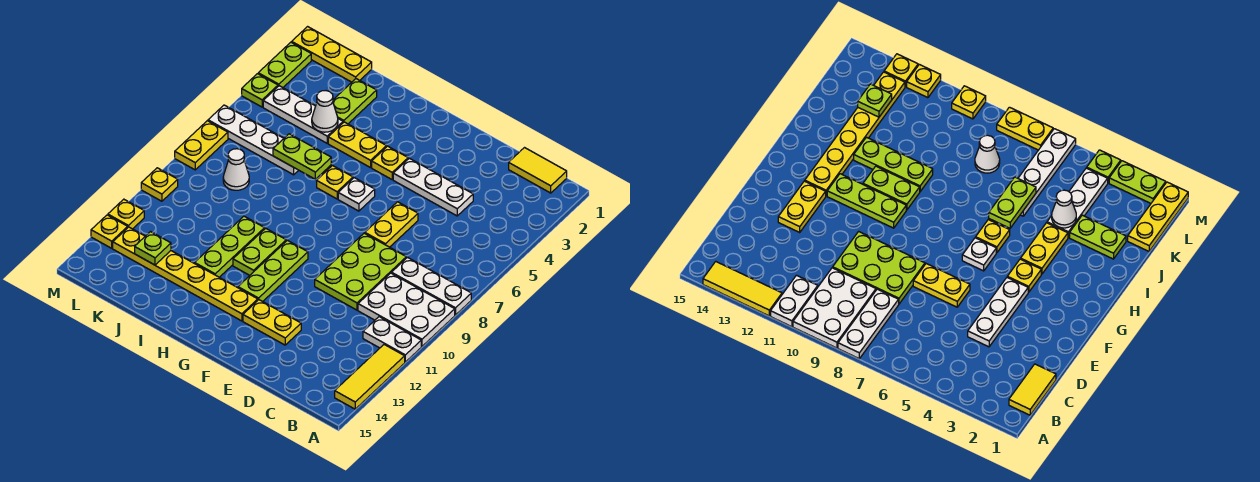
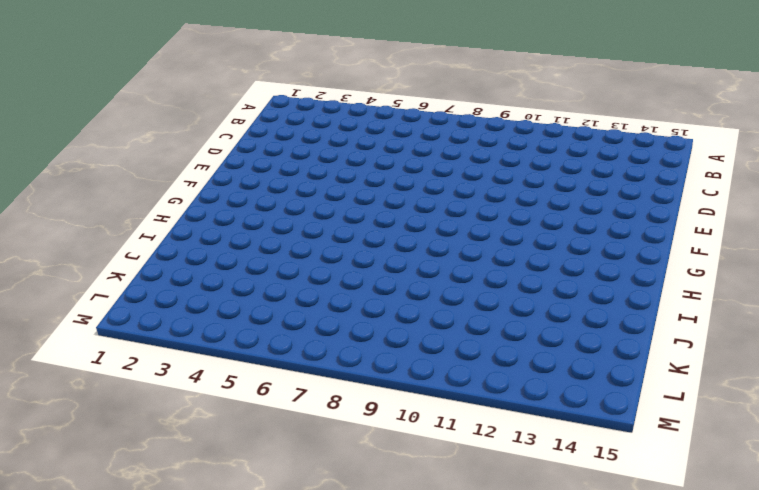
none -> white 1x3 plate [392,257,471,315]
none -> white 2x3 plate [358,273,455,346]
none -> white 1x2 plate [363,317,421,362]
none -> yellow 1x3 tile [335,345,405,409]

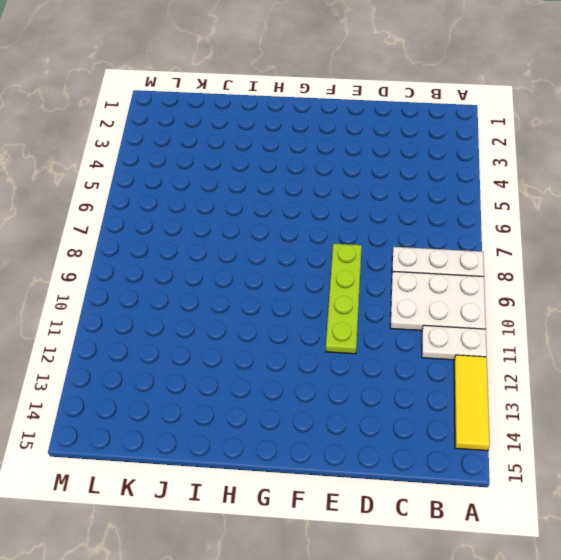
lime 1x4 plate [326,244,362,354] -> lime 2x3 plate [315,233,406,310]
none -> yellow 1x2 tile [509,148,567,193]
none -> white 1x3 plate [393,158,473,216]
none -> yellow 1x2 plate [365,202,418,247]
none -> yellow 1x2 plate [243,300,301,345]

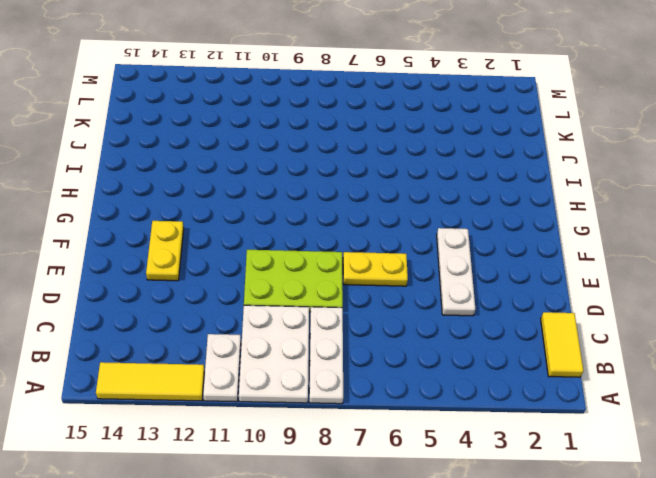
none -> yellow 1x1 plate [372,146,408,179]
none -> white 1x1 plate [338,178,375,211]
none -> lime 1x3 plate [238,240,308,302]
none -> yellow 1x6 plate [113,227,258,321]

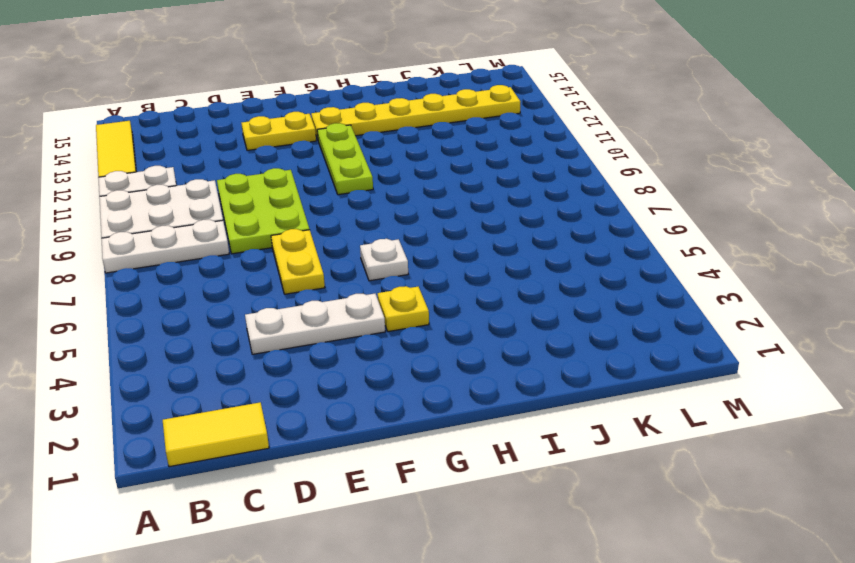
none -> yellow 1x2 plate [328,122,387,168]
none -> yellow 1x1 plate [317,166,353,199]
none -> lime 1x2 plate [233,228,286,275]
none -> lime 1x3 plate [195,216,265,277]

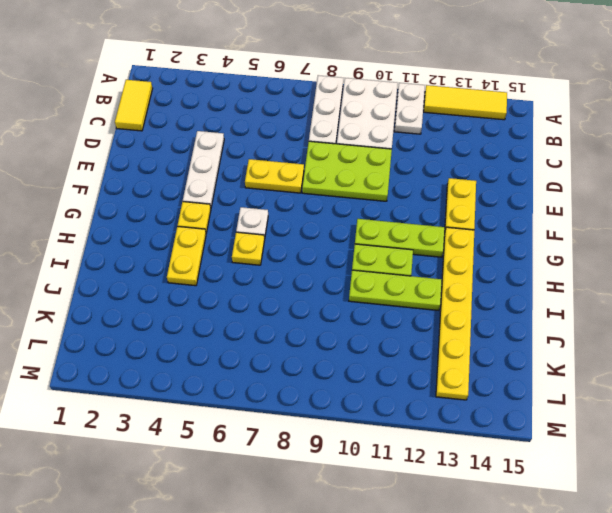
none -> lime 1x2 plate [333,79,377,124]
none -> white 1x3 plate [263,86,343,143]
none -> white 1x4 plate [208,105,299,175]
none -> yellow 1x3 plate [292,27,372,82]

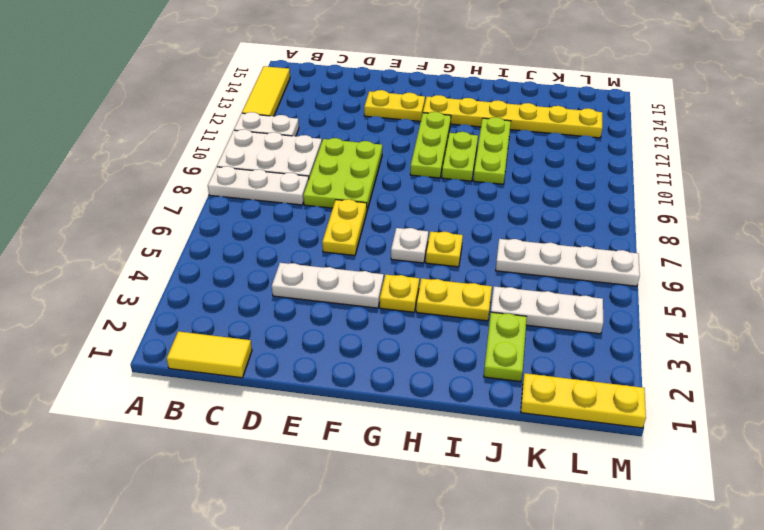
none -> white 1x1 cone [223,149,249,190]
none -> lime 1x2 plate [258,42,311,88]
none -> lime 1x1 plate [242,74,278,107]
none -> yellow 1x2 plate [175,121,228,170]

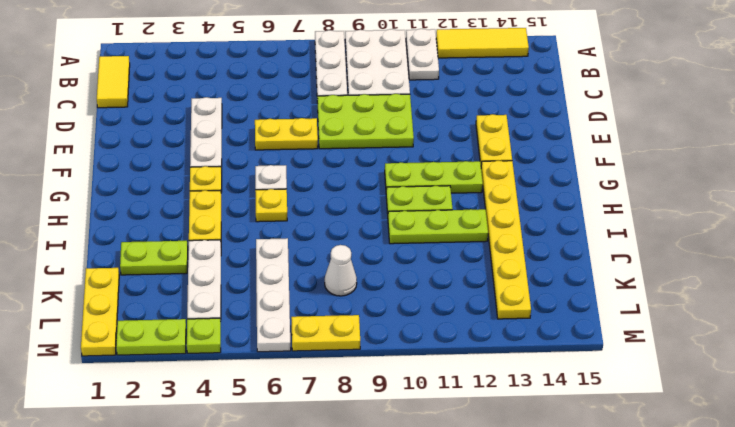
none -> yellow 1x1 plate [141,168,178,201]
none -> yellow 1x1 plate [108,199,144,229]
none -> yellow 1x1 plate [91,215,128,248]
none -> lime 1x2 plate [273,134,331,179]

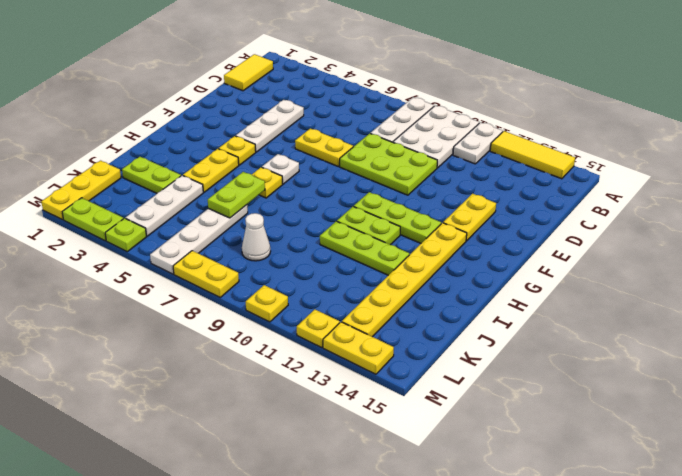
yellow 1x2 plate [323,322,394,374] -> yellow 1x1 plate [91,215,128,248]
none -> white 1x1 cone [312,91,338,132]
none -> lime 1x1 plate [135,232,171,265]

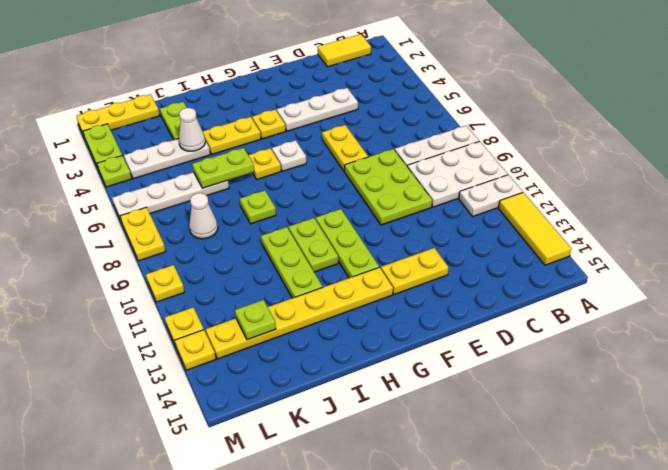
lime 1x1 plate [240,191,276,224] -> none

